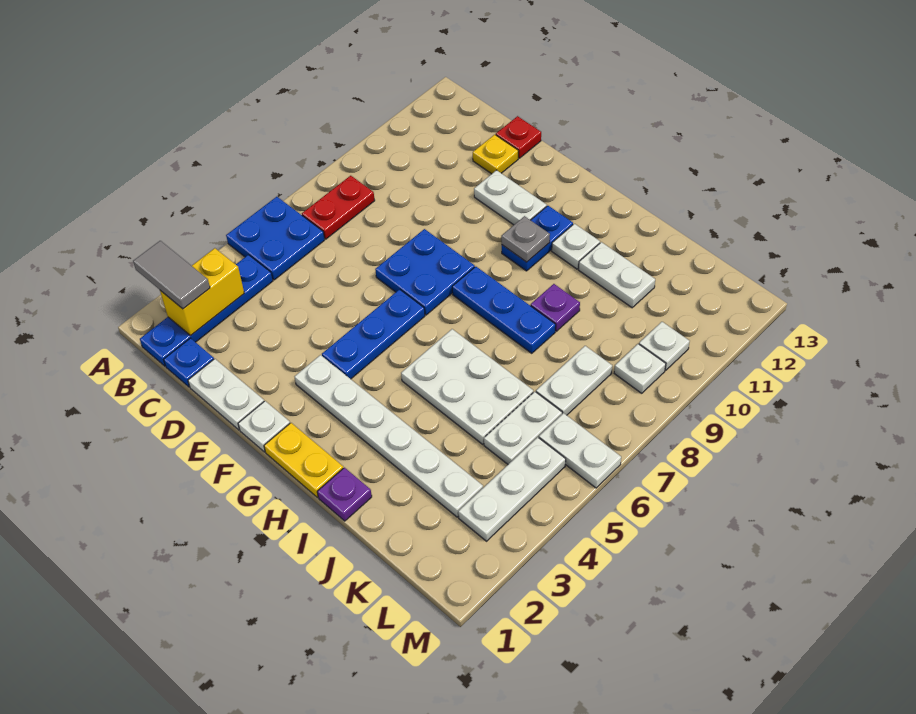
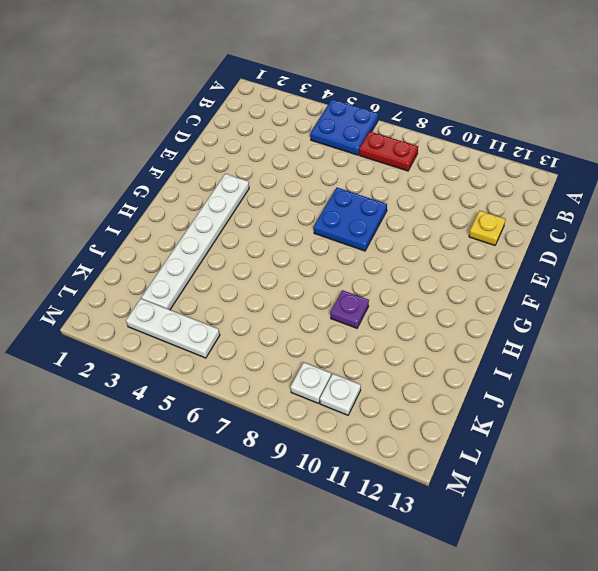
none -> blue 1x4 plate [140,255,273,366]
none -> blue 1x1 plate [164,338,214,387]
none -> white 1x2 plate [188,359,264,430]

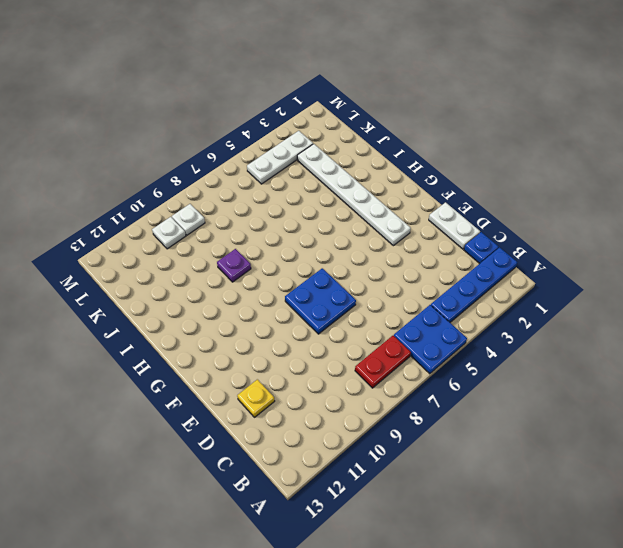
none -> red 1x1 plate [496,116,541,158]
none -> white 1x2 plate [474,170,547,225]
none -> white 1x1 plate [238,401,290,452]

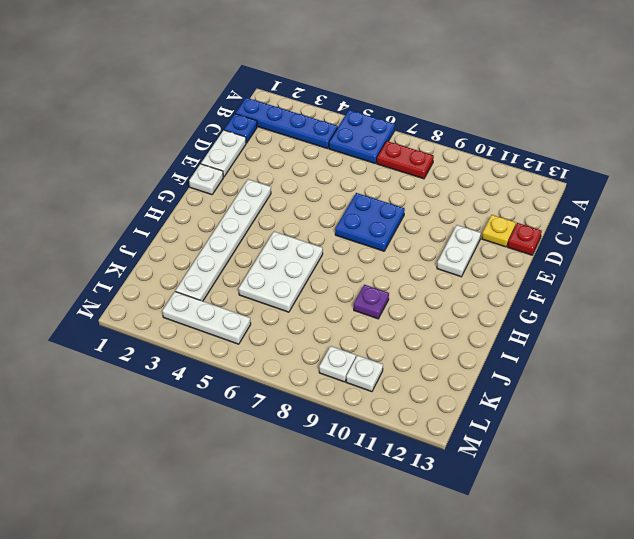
none -> blue 1x3 plate [322,289,425,379]
none -> yellow 1x2 plate [264,423,343,498]
none -> blue 1x3 plate [452,267,556,353]

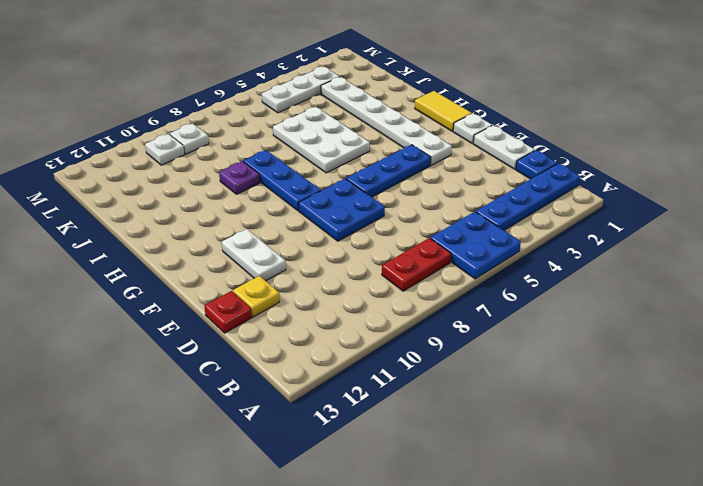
yellow 1x2 tile [415,91,472,131] -> yellow 1x2 plate [264,423,343,498]
none -> blue 1x2 plate [502,206,573,271]
none -> white 1x1 plate [552,224,600,269]
none -> purple 1x1 plate [317,468,372,521]

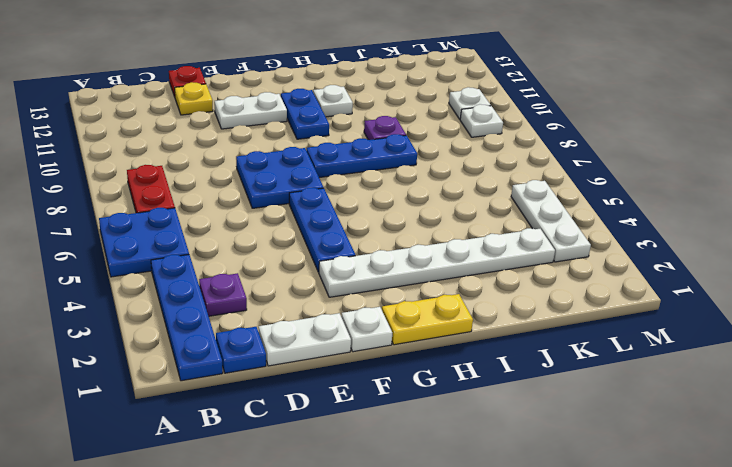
purple 1x1 plate [199,273,247,316] -> purple 1x1 plate moved to [317,468,372,521]
none -> white 2x3 plate [401,329,533,444]
none -> white 1x2 plate [579,242,655,308]
none -> white 1x2 plate [484,392,562,464]

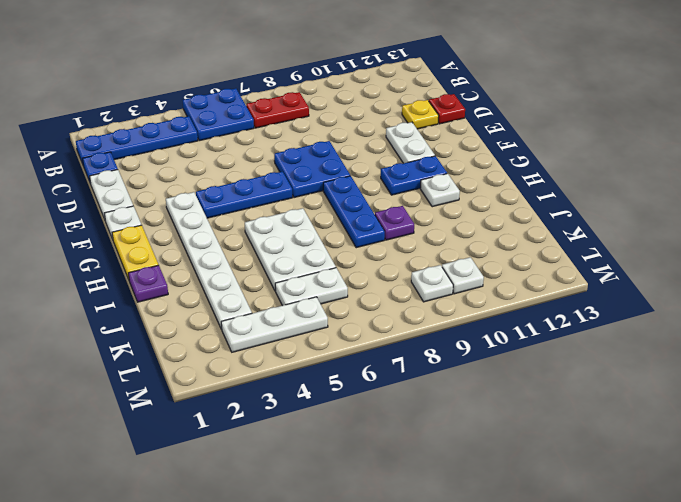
none -> white 1x2 plate [579,242,655,308]
none -> white 1x2 plate [536,346,612,415]
none -> white 1x2 plate [539,413,621,488]

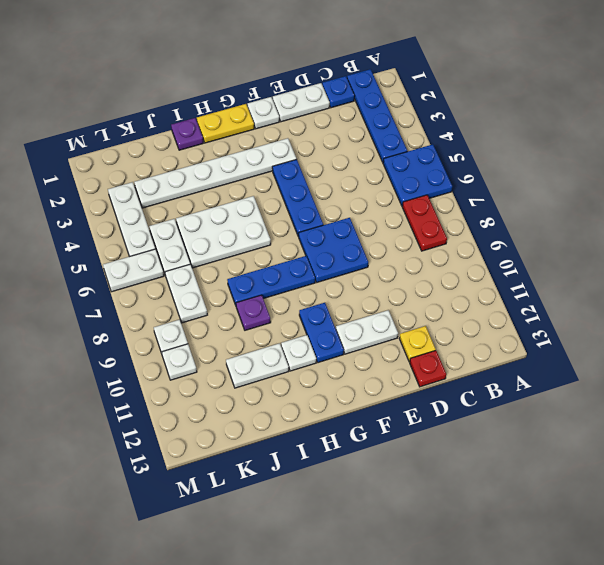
none -> yellow 1x2 brick [160,248,244,336]
none -> grey 1x1 plate [501,216,550,262]
none -> grey 1x2 tile [133,241,210,309]

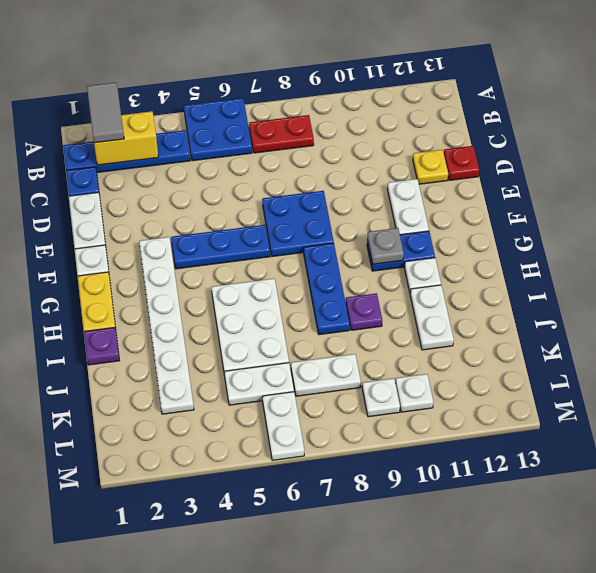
none -> white 1x3 plate [458,437,566,541]

